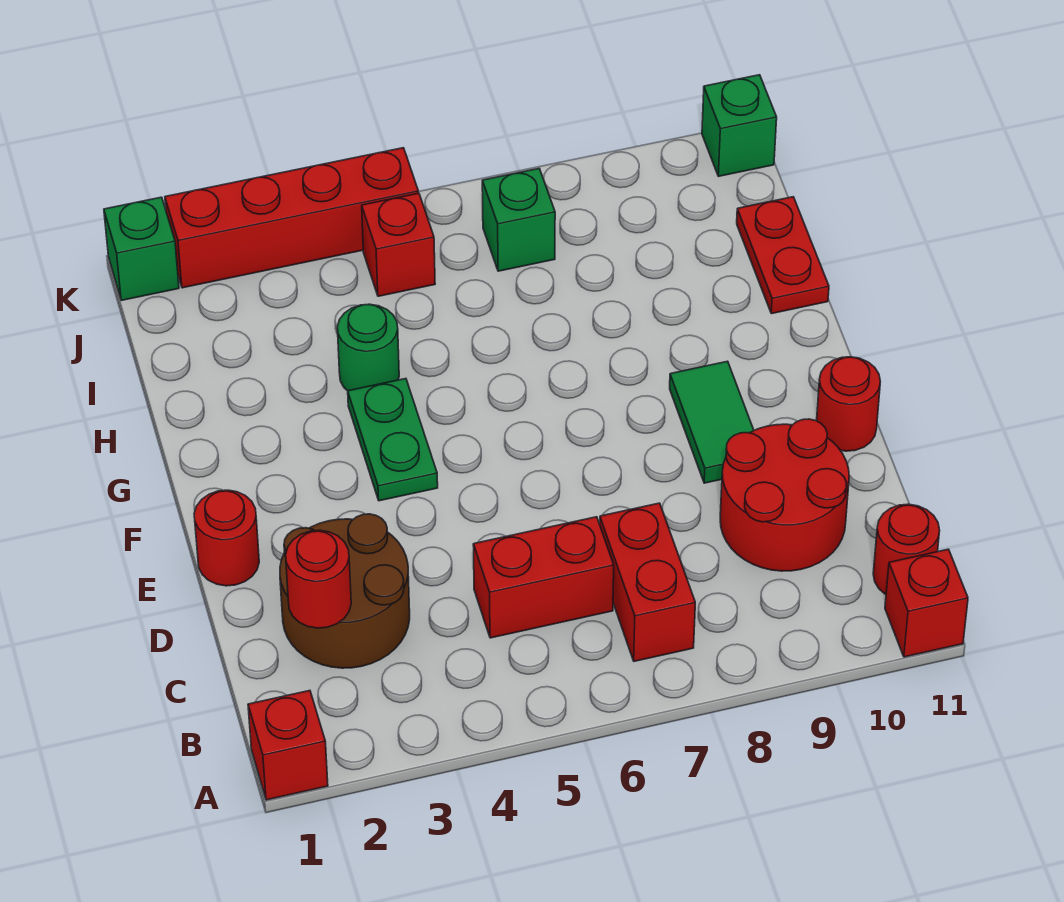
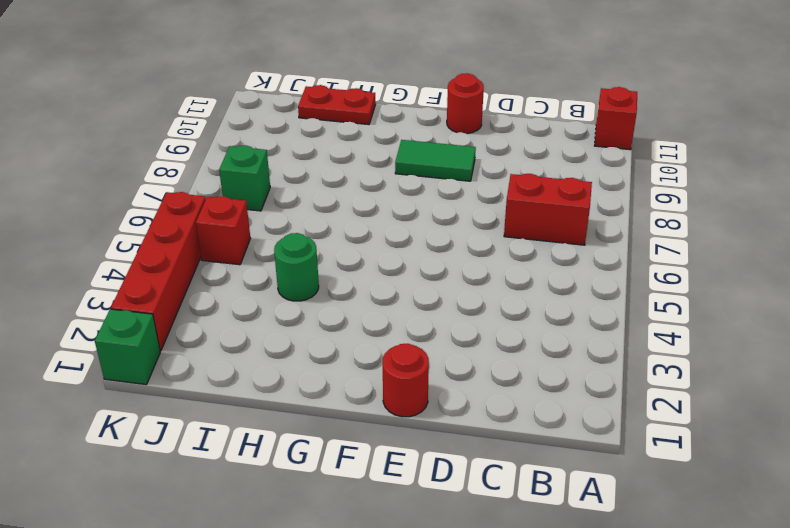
none -> red 1x1 brick [248,691,328,800]
none -> red 1x1 round brick [873,504,940,594]
none -> brown 2x2 round brick [280,514,410,668]

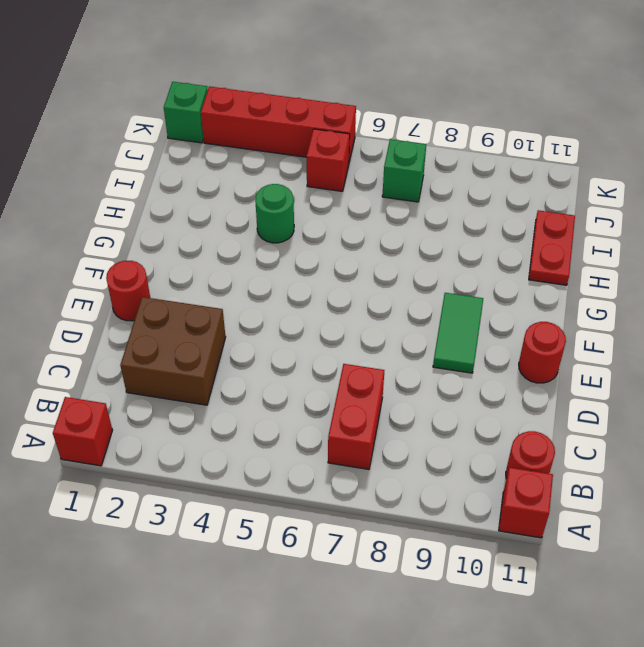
brown 2x2 brick [120,297,226,405] -> brown 2x2 round brick [280,514,410,668]
none -> red 1x2 brick [473,517,614,638]
none -> red 2x2 round brick [720,419,849,571]
none -> green 1x2 plate [348,379,438,501]

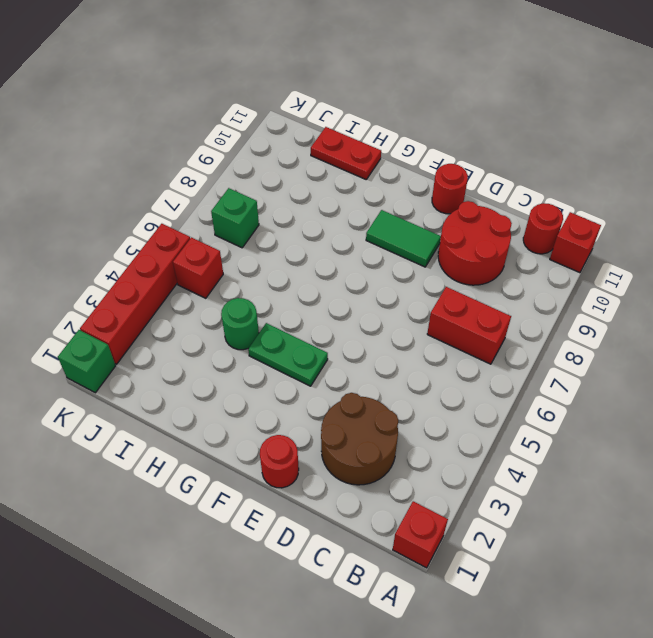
none -> red 1x2 brick [473,517,614,638]
none -> green 1x1 brick [702,75,777,176]
none -> red 1x1 round brick [286,530,351,628]

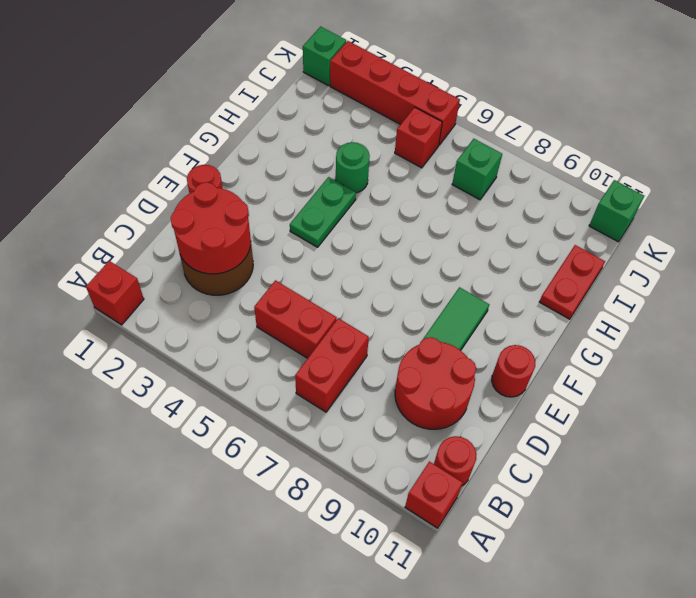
red 2x2 round brick [171,182,251,274] -> red 1x1 round brick [286,530,351,628]

